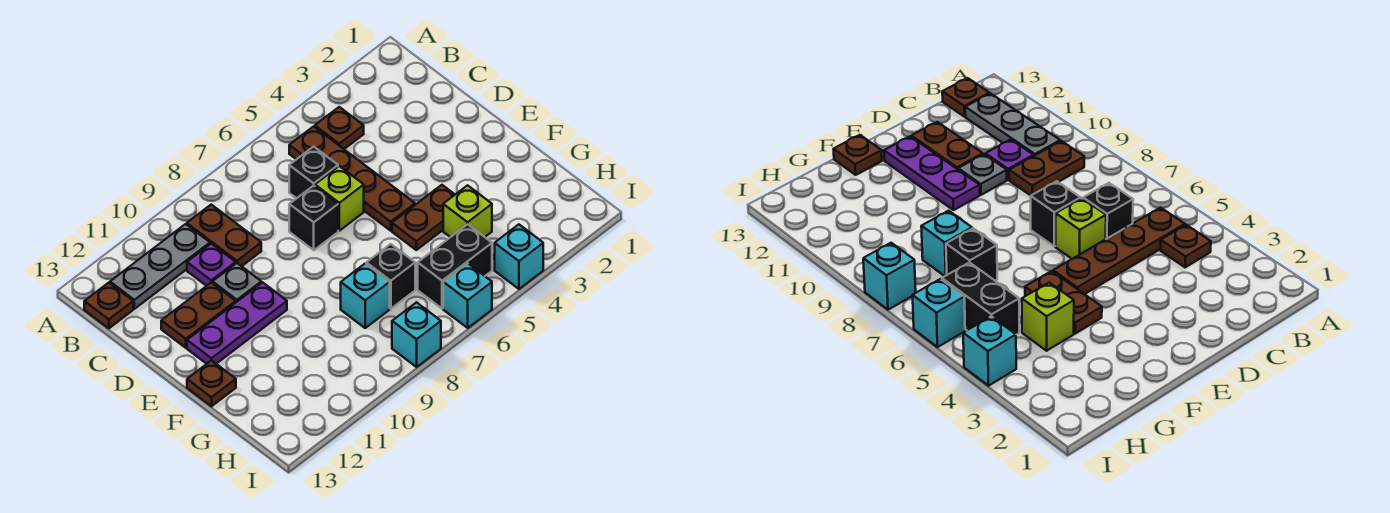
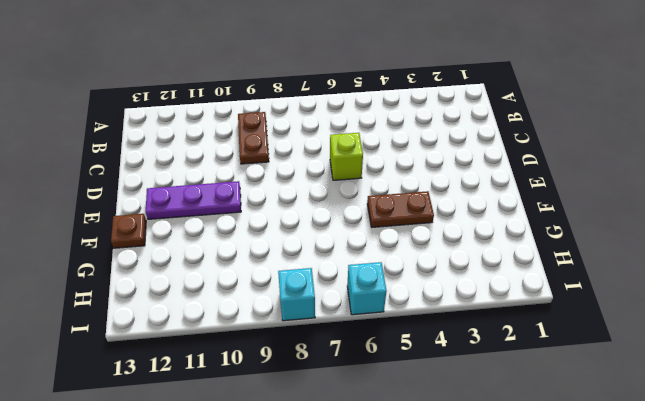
none -> brown 1x1 plate [315,107,364,149]
none -> brown 1x4 plate [289,126,415,231]
none -> grey 1x3 plate [110,224,210,309]

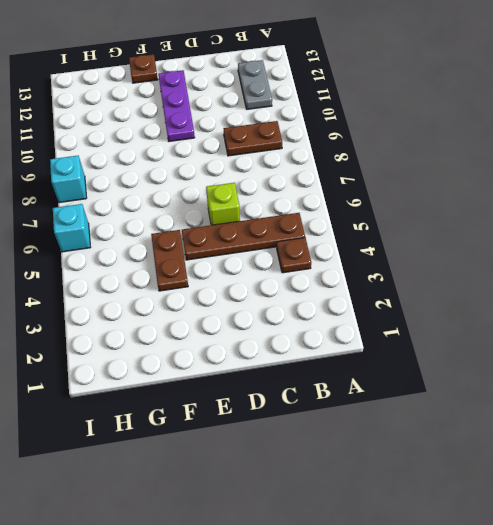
grey 1x2 plate [238,60,272,109] -> grey 1x3 plate [110,224,210,309]
none -> brown 1x1 plate [84,283,133,328]
none -> black 1x1 brick [289,147,338,198]
none -> purple 1x1 plate [187,244,236,286]

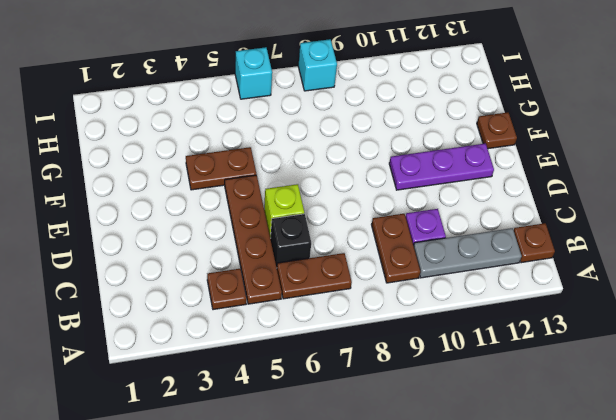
brown 1x2 plate [277,253,352,299] -> brown 1x2 plate moved to [161,282,236,348]
none -> black 1x1 brick [289,186,338,250]
none -> grey 1x1 plate [213,263,261,302]
none -> lime 1x1 brick [443,185,492,237]

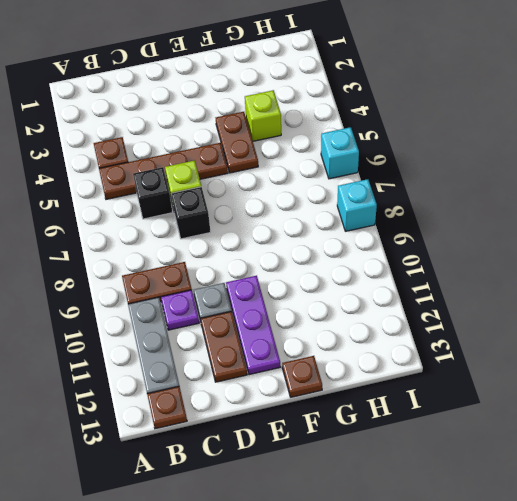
none -> black 1x1 brick [366,244,415,309]
none -> cyan 1x1 brick [341,264,390,328]
none -> black 1x2 brick [418,224,492,309]

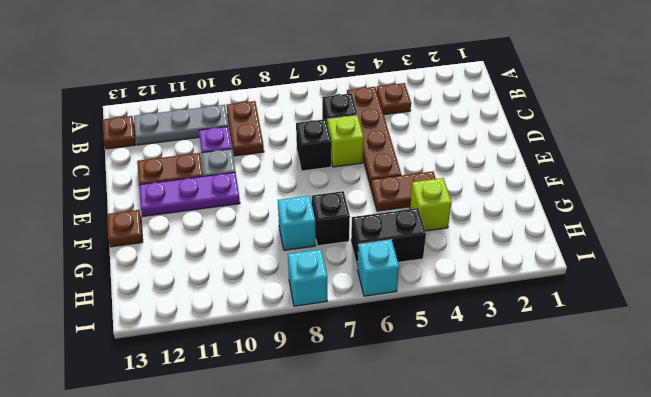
none -> cyan 1x1 brick [495,224,543,289]

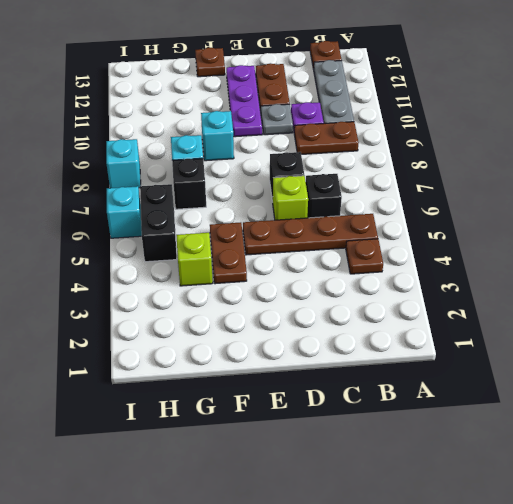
cyan 1x1 brick [201,111,234,161] -> cyan 1x1 brick moved to [495,224,543,289]

